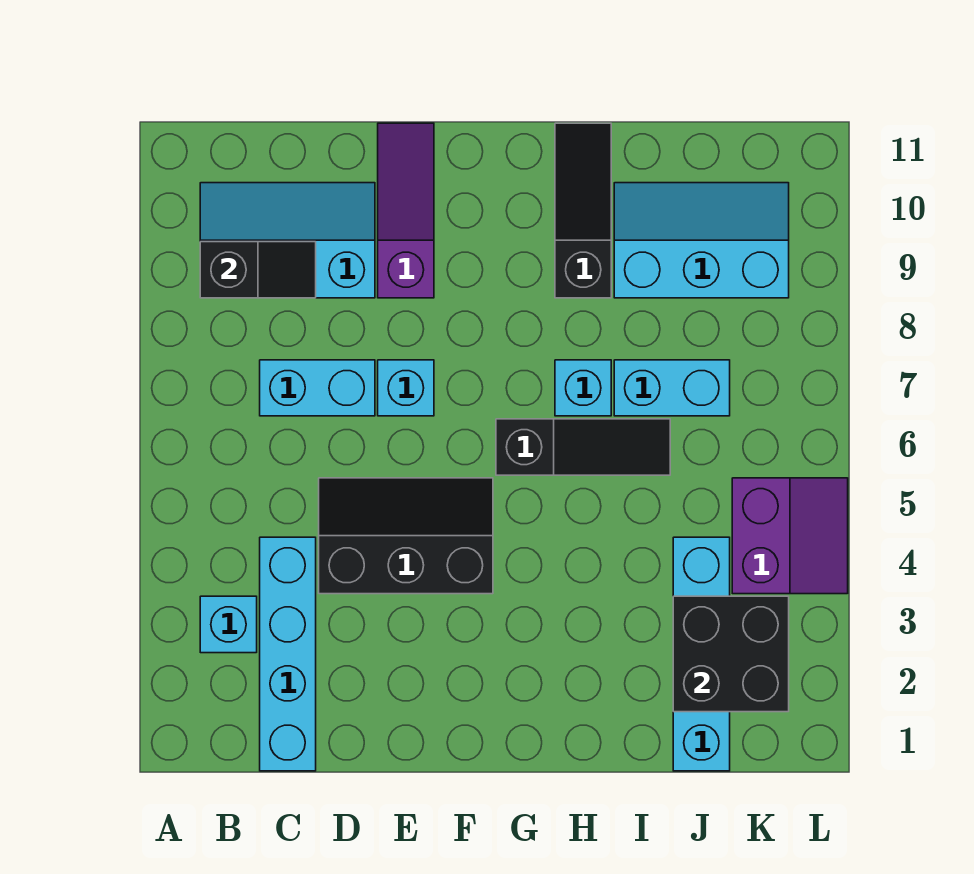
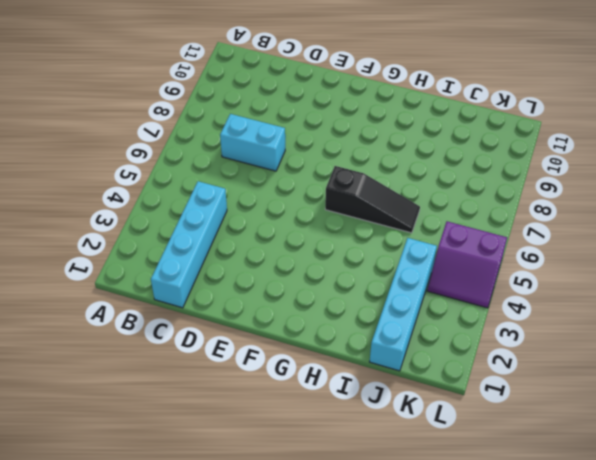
purple 2x2 slope [427,221,507,308] -> purple 2x2 slope turned to [732,478,848,594]
none -> cyan 1x1 brick [200,596,257,653]
none -> cyan 2x3 slope [200,183,375,298]
none -> black 2x3 slope [319,478,493,594]

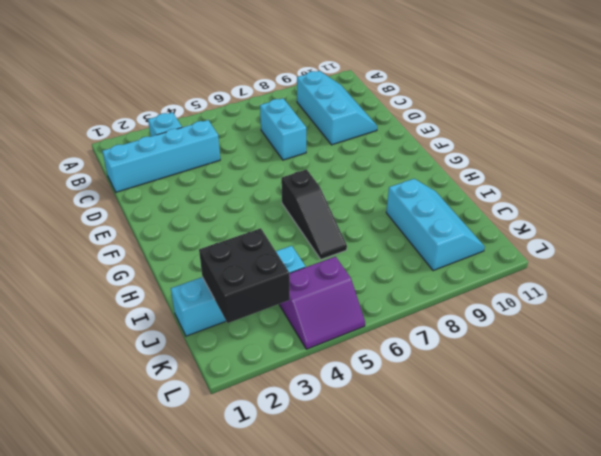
none -> black 2x3 slope [319,478,493,594]
none -> cyan 1x1 brick [378,360,434,416]
none -> purple 1x3 slope [378,123,434,298]

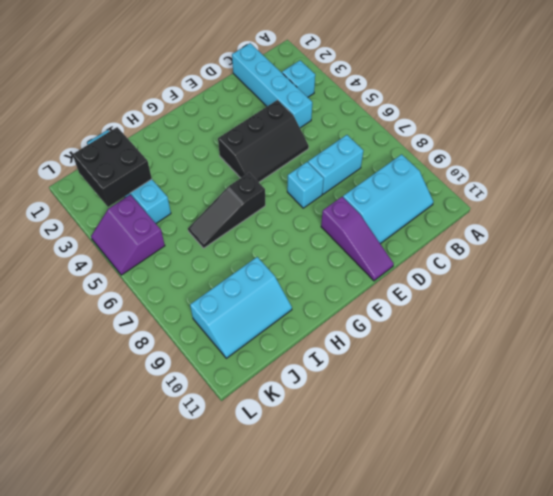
none -> cyan 1x1 brick [555,360,611,416]
none -> black 1x3 slope [555,123,611,298]
none -> cyan 1x2 brick [614,360,730,416]

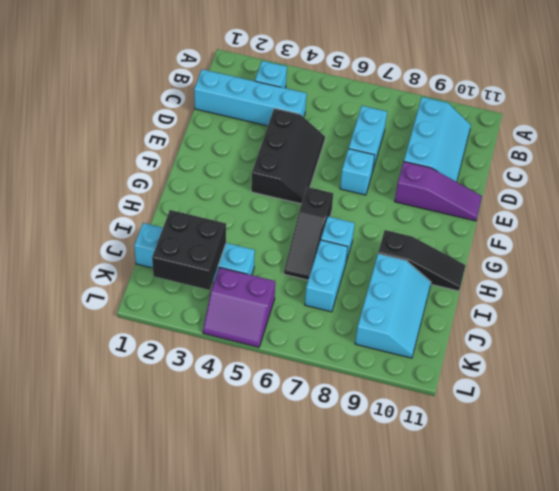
none -> black 1x2 slope [200,242,316,298]

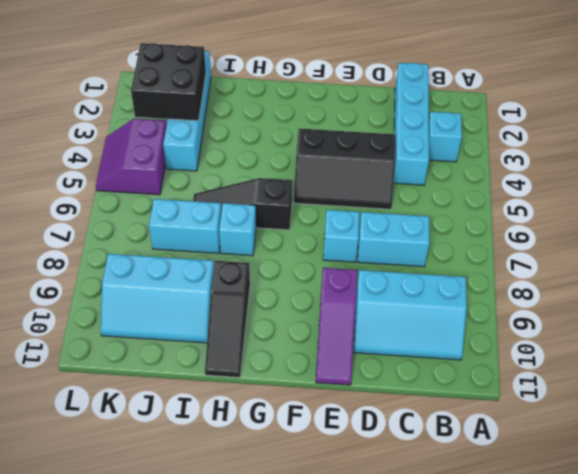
none -> black 1x2 slope [200,242,316,298]

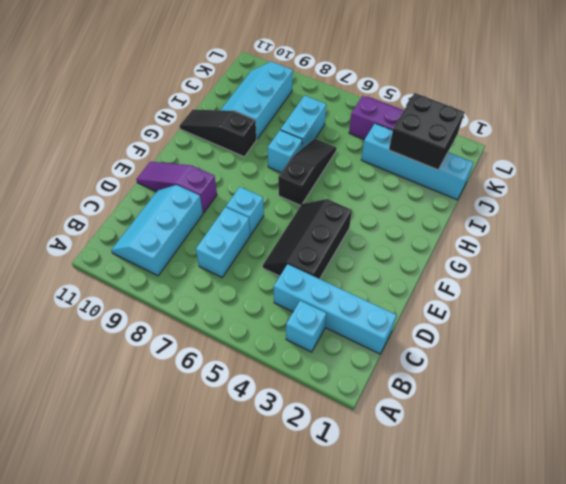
none -> black 1x2 slope [200,242,316,298]

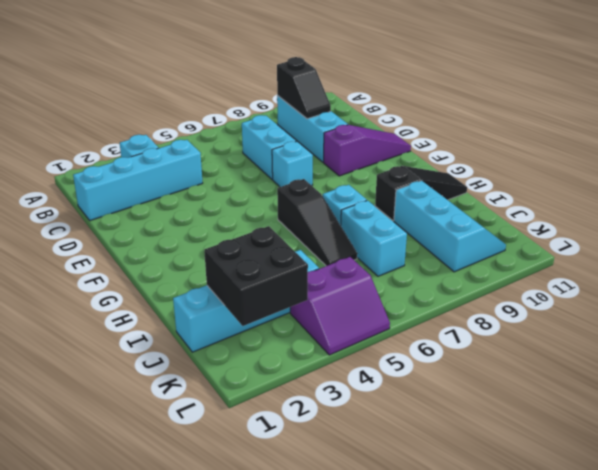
none -> black 2x3 slope [319,478,493,594]

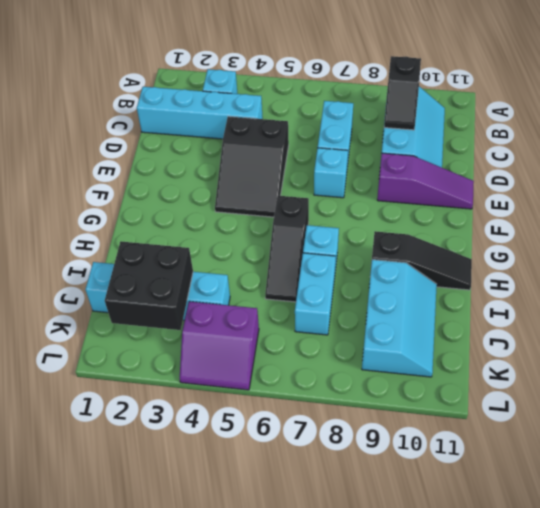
black 2x3 slope [215,116,289,217] -> black 2x3 slope turned to [319,478,493,594]

